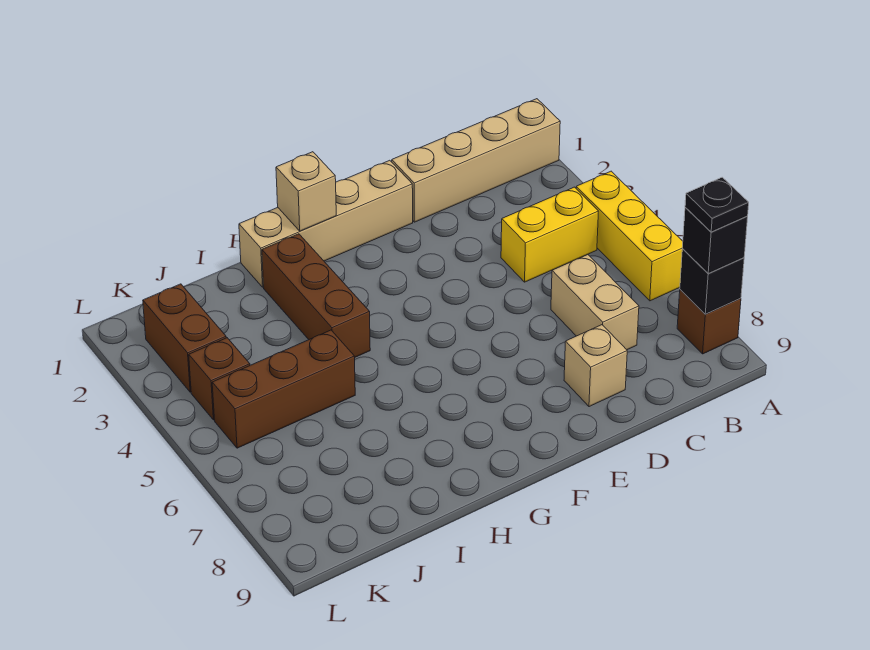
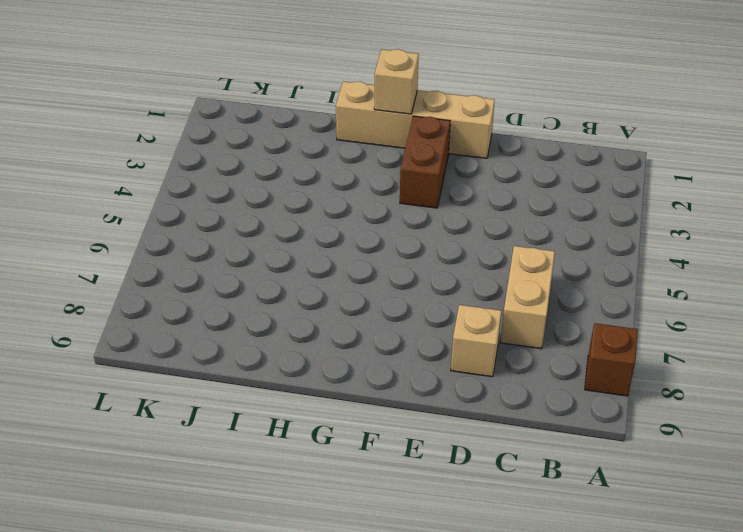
brown 1x2 brick [400,116,450,208] -> brown 1x2 brick moved to [143,284,226,392]
none -> tan 1x4 brick [392,99,560,222]
none -> yellow 1x3 brick [576,171,683,301]
none -> yellow 1x2 brick [501,187,599,282]

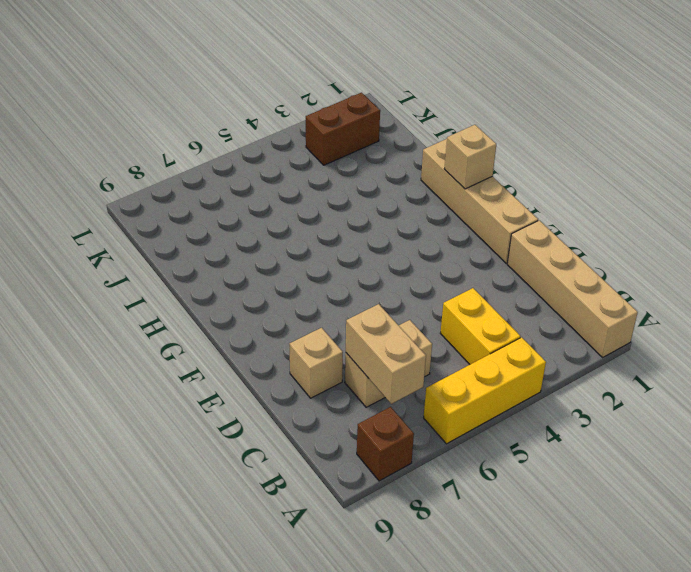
tan 1x2 brick [346,304,426,404] -> none
none -> brown 1x3 brick [262,234,370,357]
none -> brown 1x3 brick [212,330,355,448]
none -> brown 1x1 brick [189,338,250,420]

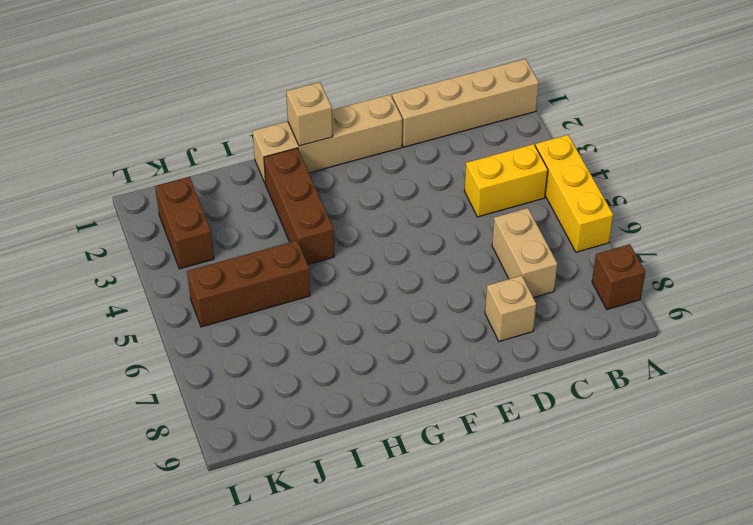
none -> brown 1x1 brick [189,338,250,420]
none -> black 1x1 brick [680,249,744,314]
none -> black 1x1 brick [682,208,748,273]

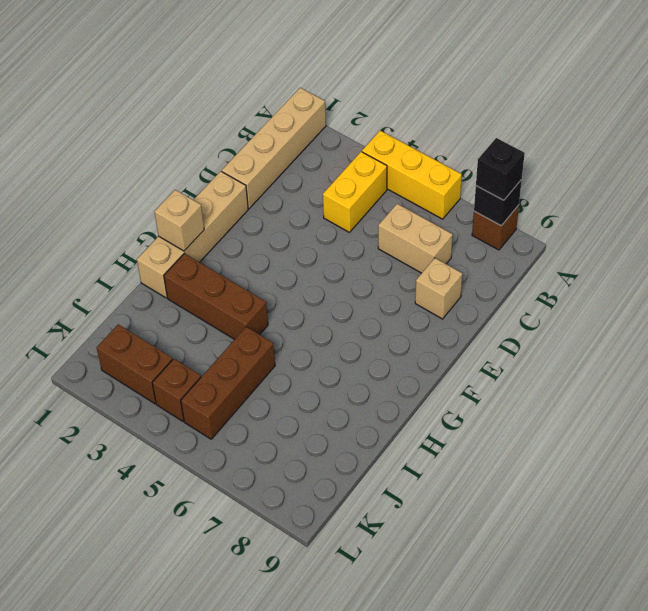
none -> black 1x1 plate [685,177,749,232]

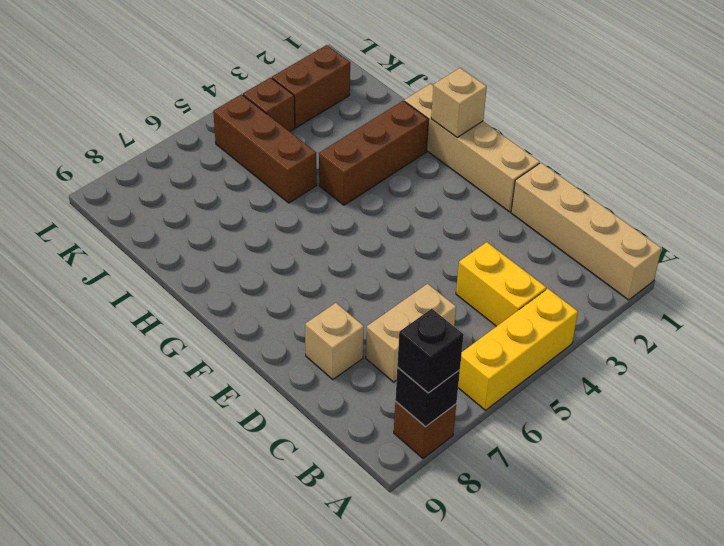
none -> black 1x1 plate [685,177,749,232]

